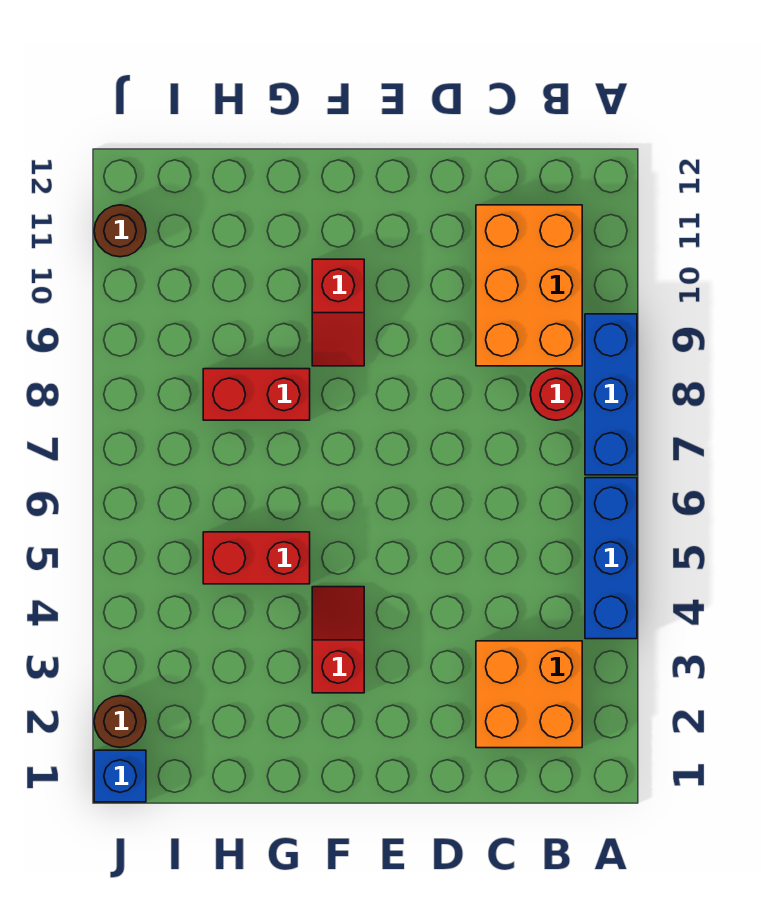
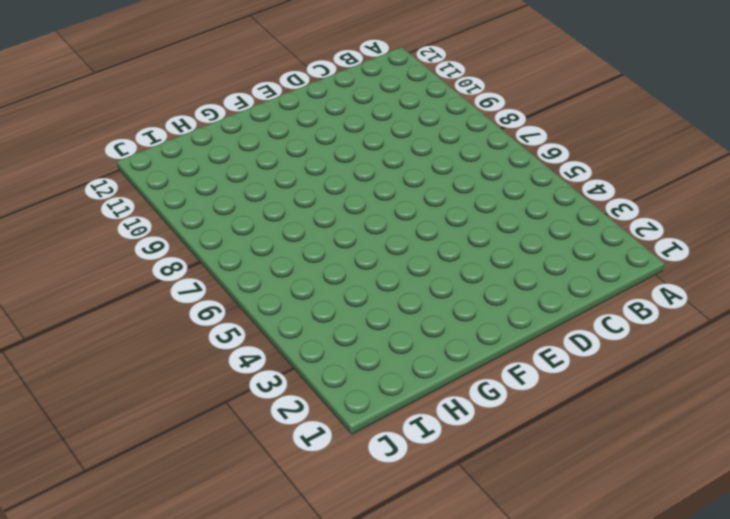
none -> blue 1x3 brick [585,478,637,639]
none -> blue 1x3 brick [585,314,637,475]
none -> orange 2x2 brick [476,641,582,748]

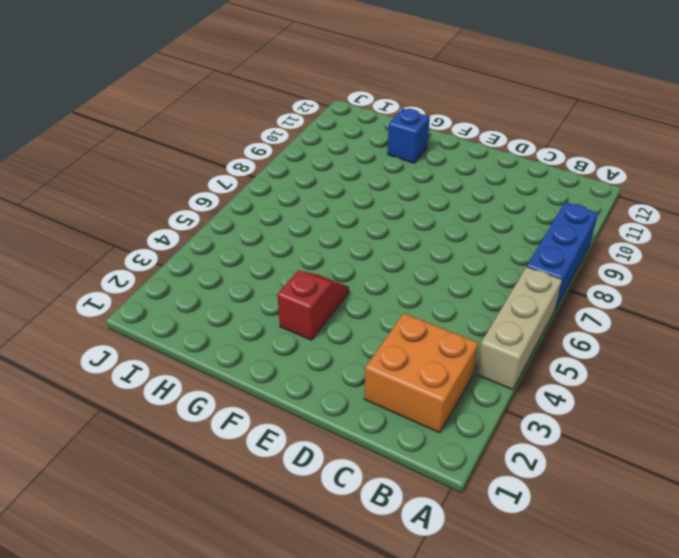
tan 1x3 brick [476,267,562,390] -> blue 1x3 brick [585,478,637,639]
blue 1x1 brick [387,108,430,163] -> blue 1x1 brick moved to [94,750,146,802]
none -> red 1x1 round brick [530,369,582,420]
none -> orange 2x3 brick [476,205,582,366]
none -> red 1x2 slope [312,259,364,366]

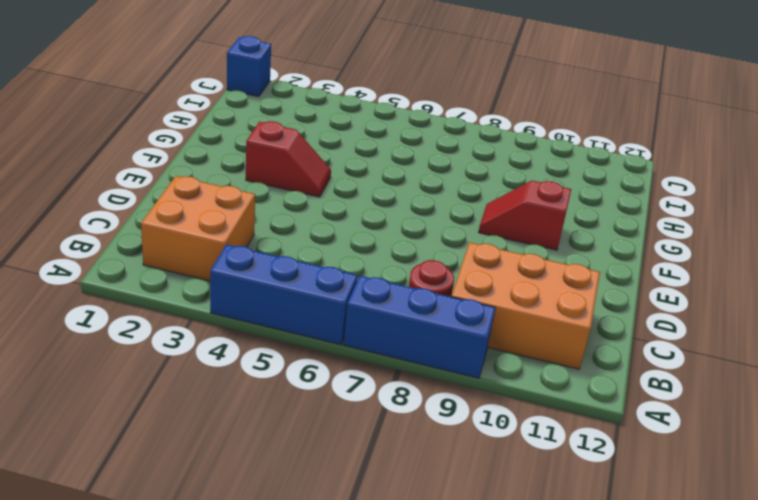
none -> red 1x2 brick [203,532,310,584]
none -> red 1x2 brick [203,369,310,420]
none -> brown 1x1 round brick [94,696,146,748]

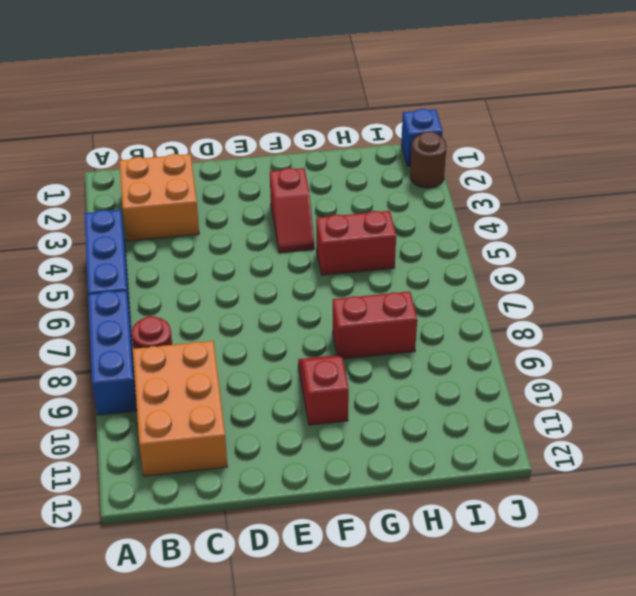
none -> brown 1x1 round brick [94,205,146,257]

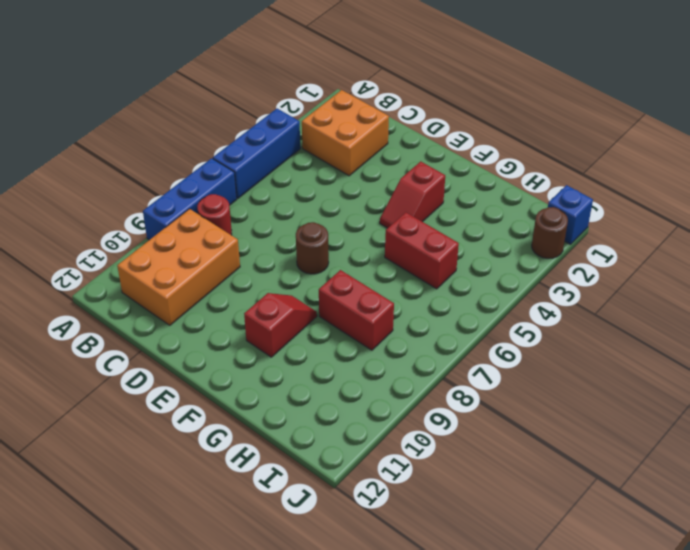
brown 1x1 round brick [296,222,329,274] -> brown 1x1 round brick moved to [94,205,146,257]

